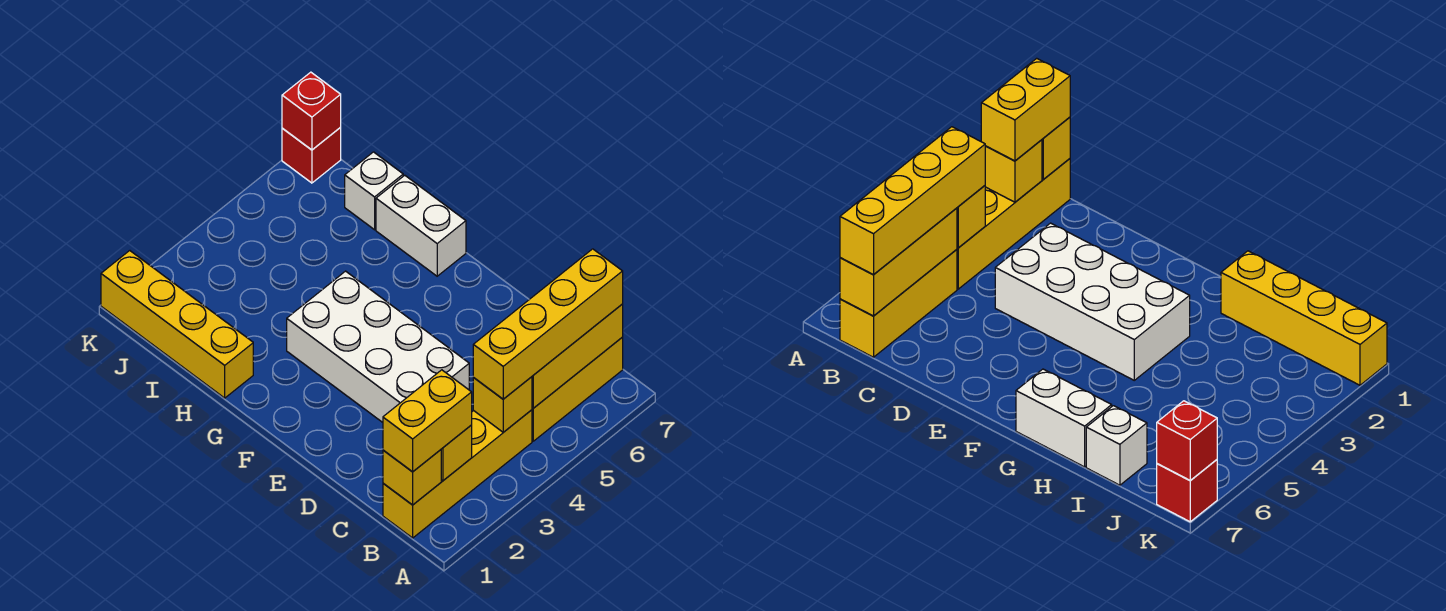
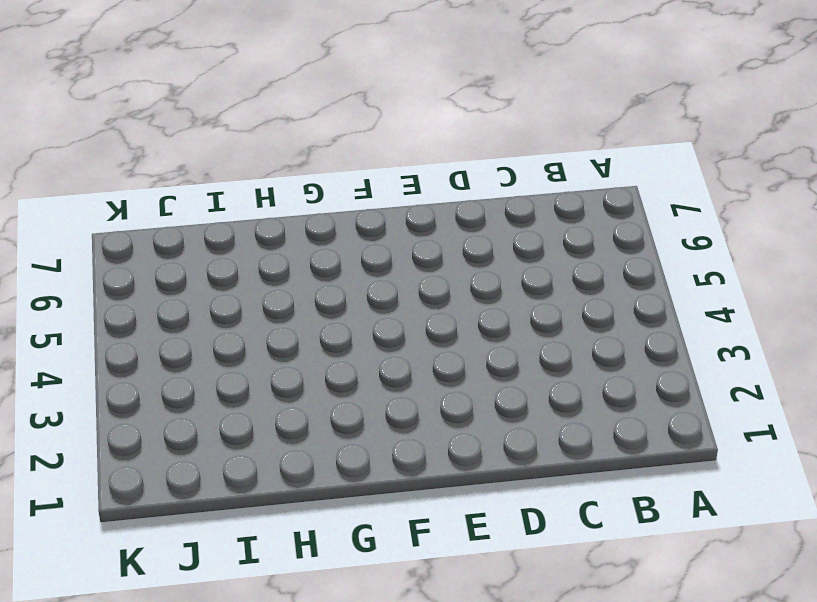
none -> yellow 1x4 brick [383,410,532,538]
none -> yellow 1x3 brick [532,338,623,441]
none -> white 2x4 brick [287,271,469,422]

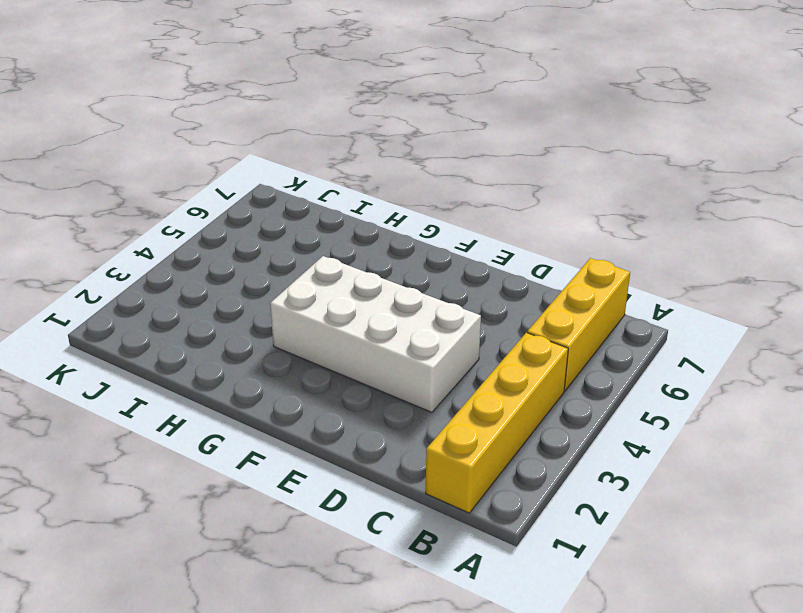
none -> white 1x2 brick [376,175,466,276]
none -> yellow 1x4 brick [101,251,253,398]
none -> white 1x1 brick [345,152,403,230]

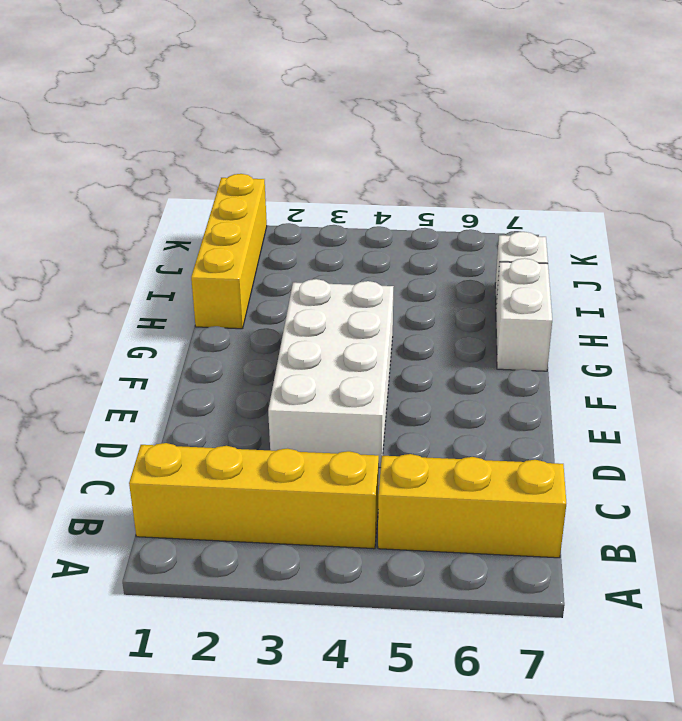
none -> red 1x1 brick [282,128,341,183]
none -> yellow 1x1 brick [383,450,441,505]
none -> yellow 1x1 brick [441,425,472,481]

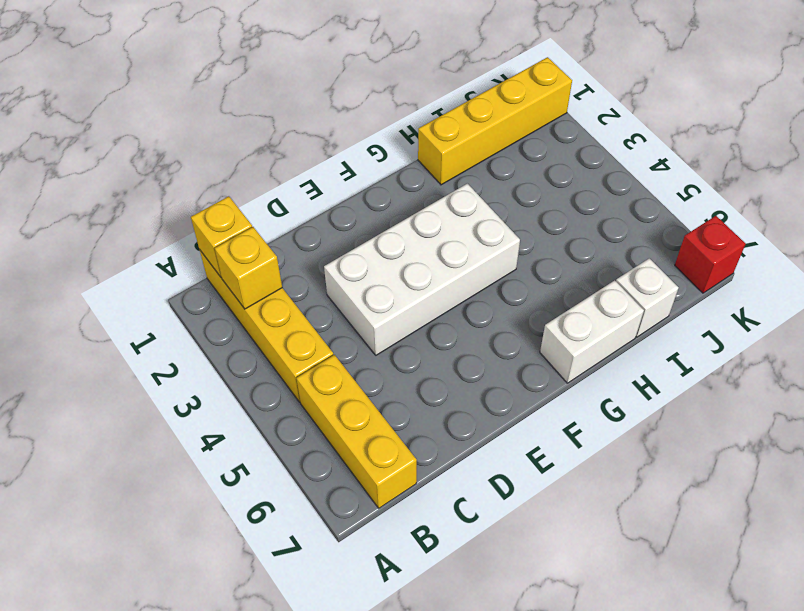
none -> yellow 1x1 brick [473,377,532,432]
none -> yellow 1x3 brick [532,304,623,408]
none -> red 1x1 brick [282,72,341,150]

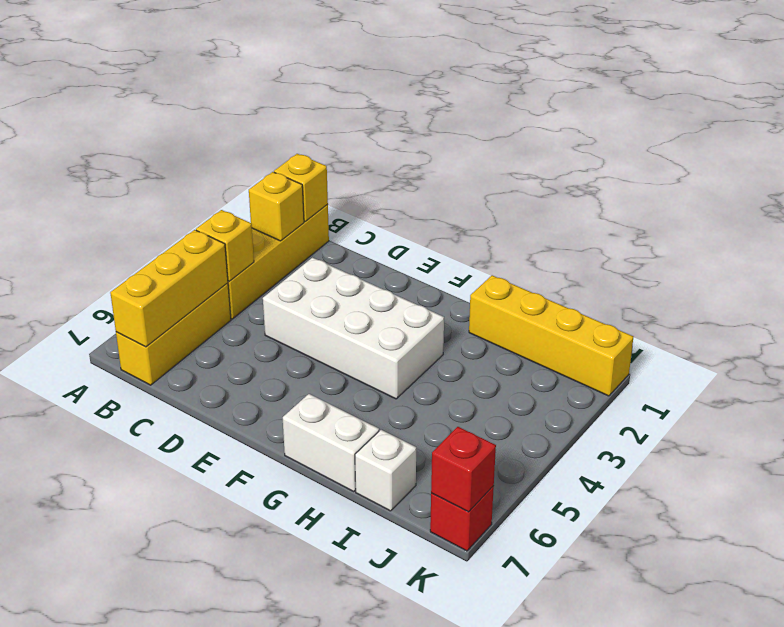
none -> yellow 1x2 brick [383,370,472,472]
none -> yellow 1x4 brick [473,249,623,399]

